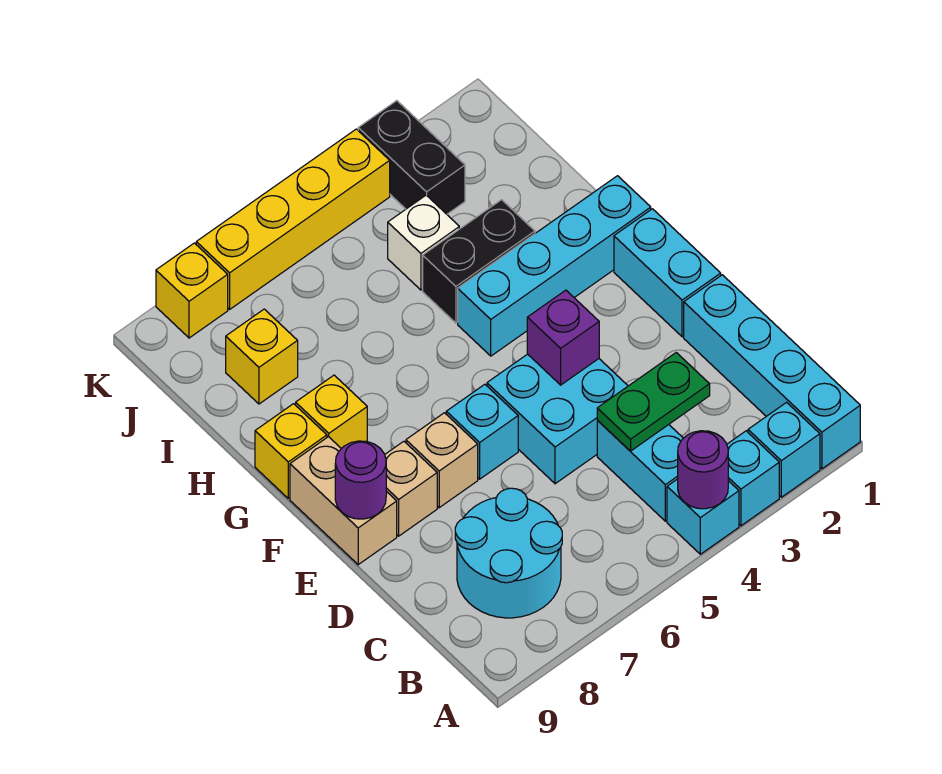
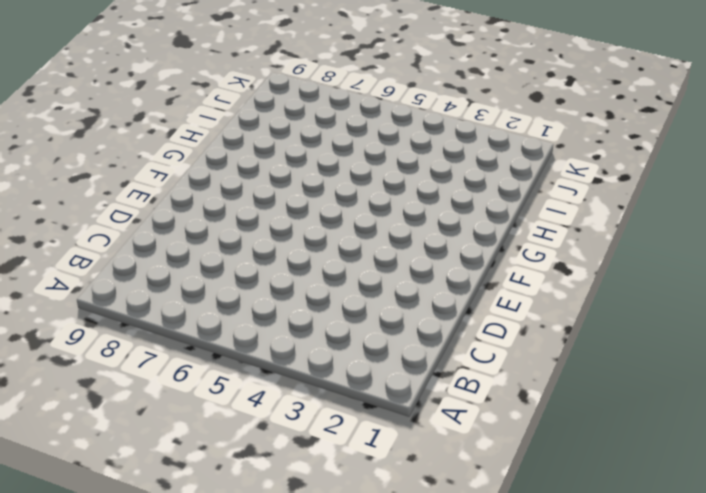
none -> cyan 1x4 brick [684,275,860,469]
none -> cyan 1x1 brick [748,402,820,497]
none -> cyan 1x1 brick [727,431,779,526]

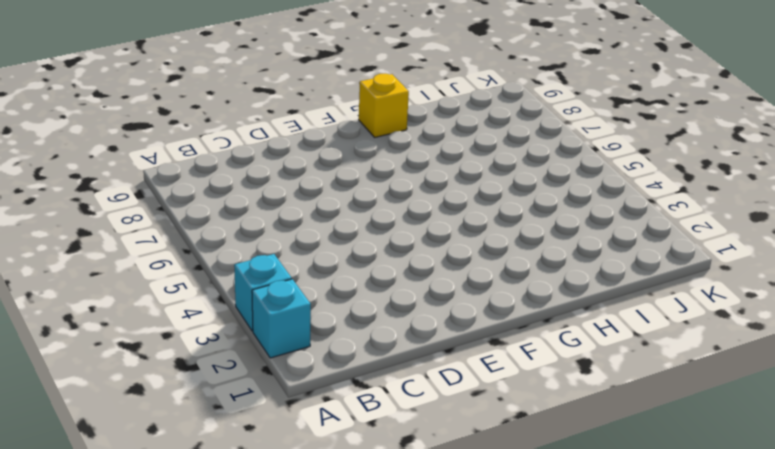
none -> cyan 1x4 brick [684,275,860,469]
none -> cyan 1x1 brick [667,479,739,554]
none -> cyan 1x2 brick [597,420,683,521]

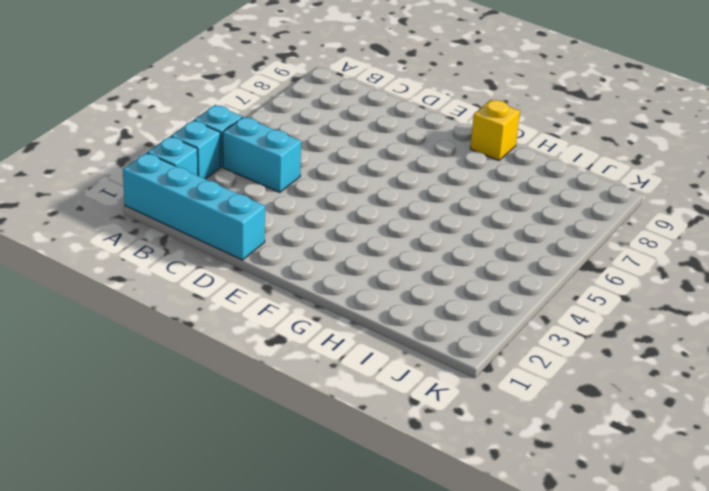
none -> cyan 2x2 round brick [455,488,562,618]
none -> cyan 2x2 brick [487,354,628,484]
none -> cyan 1x2 brick [614,209,721,337]

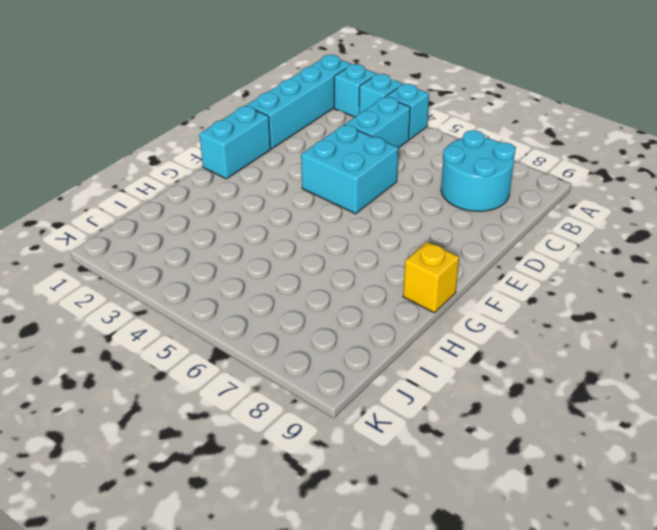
none -> cyan 1x1 brick [446,384,518,479]
none -> tan 1x1 brick [406,413,478,508]
none -> tan 1x1 brick [385,441,437,536]

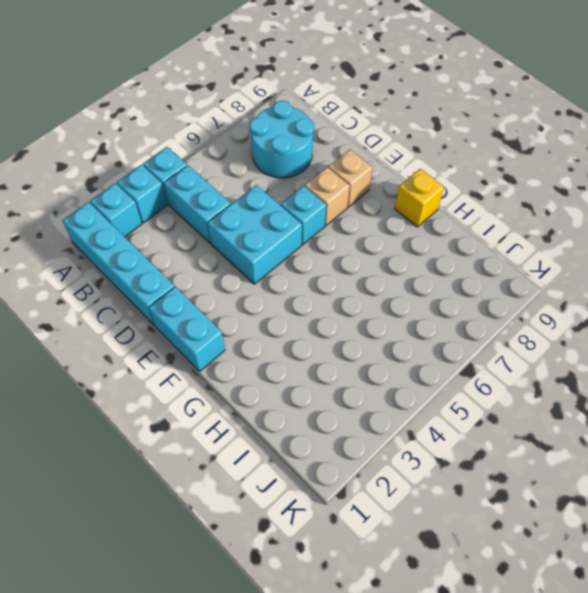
none -> tan 1x2 brick [290,437,397,565]
none -> cyan 1x4 brick [458,176,651,356]
none -> yellow 1x1 brick [296,375,367,449]

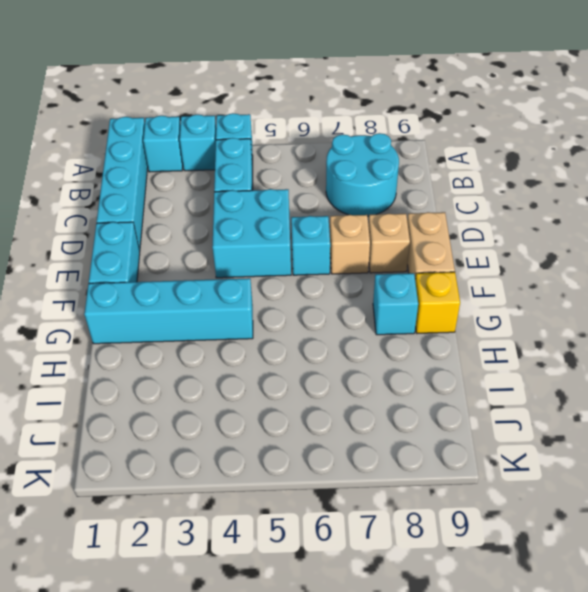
cyan 1x1 brick [373,273,418,335] -> yellow 1x1 brick [296,375,367,449]
none -> black 1x2 brick [423,200,535,323]
none -> white 1x1 brick [388,195,459,290]
none -> yellow 1x1 brick [226,309,298,404]

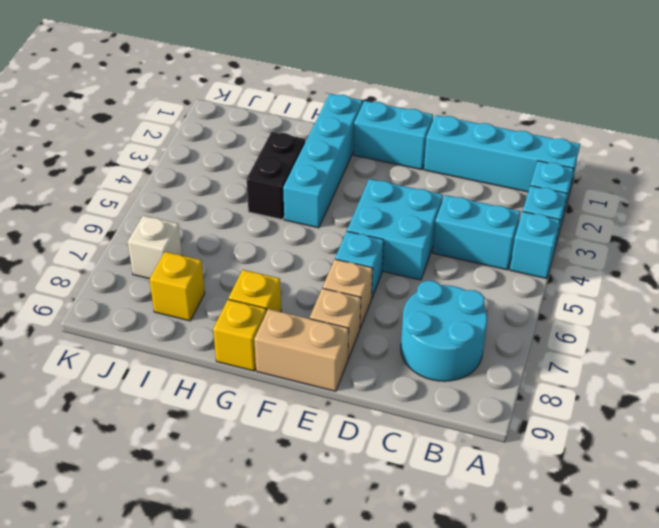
white 1x1 brick [128,216,182,279] -> white 1x1 brick moved to [388,195,459,290]
none -> black 1x2 brick [358,101,465,214]
none -> yellow 1x4 brick [196,129,390,309]
none -> yellow 1x1 brick [156,243,228,338]

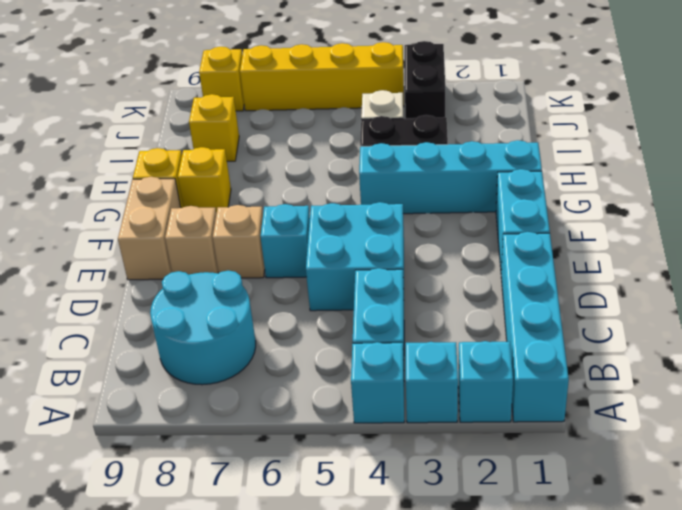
none -> purple 1x1 round brick [678,431,728,509]
none -> green 1x2 plate [597,353,710,451]
none -> purple 1x1 brick [527,290,599,385]

